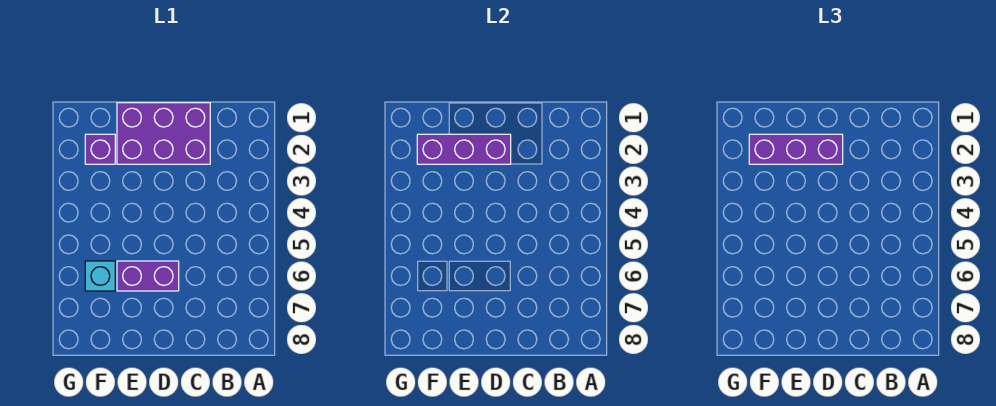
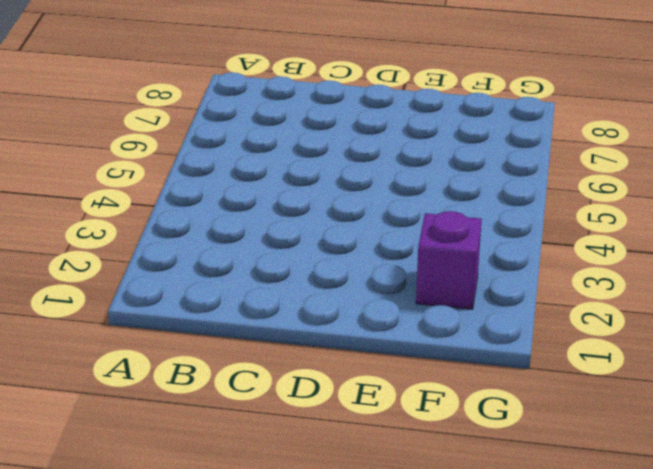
none -> purple 2x3 brick [117,103,210,164]
none -> purple 1x2 brick [117,261,179,291]

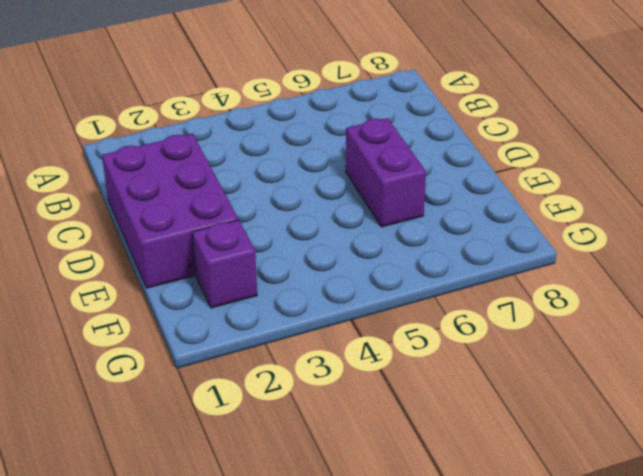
none -> cyan 1x1 brick [85,261,115,291]
none -> purple 1x3 brick [417,134,511,164]

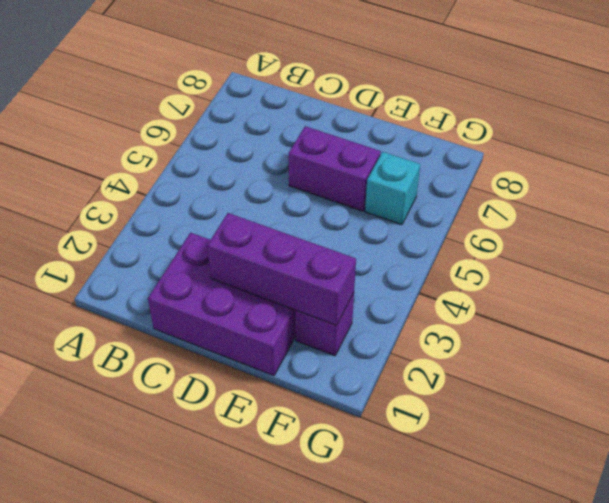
none -> purple 1x3 brick [749,134,843,164]

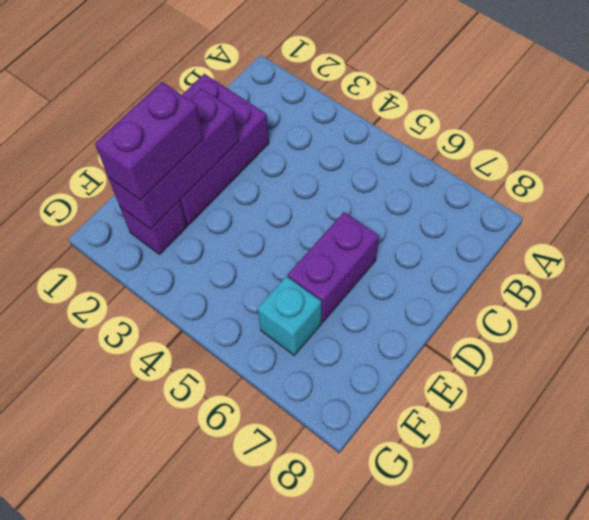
purple 1x2 brick [95,82,203,200] -> purple 1x3 brick [749,134,843,164]

